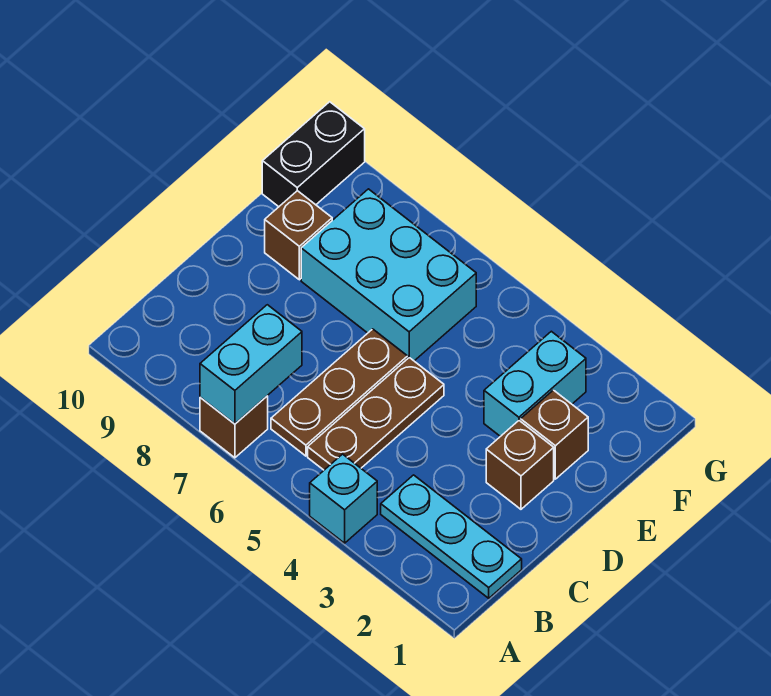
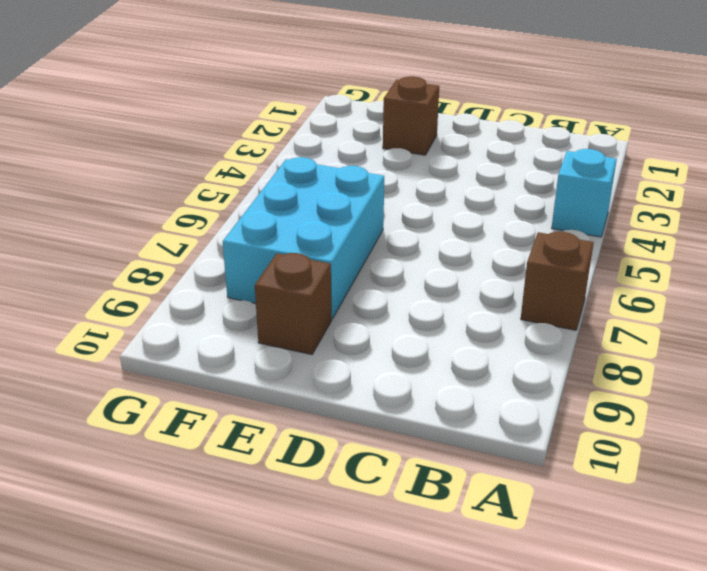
none -> cyan 1x3 plate [381,475,522,598]
none -> brown 1x3 plate [308,358,444,470]
none -> brown 1x3 plate [271,329,408,456]

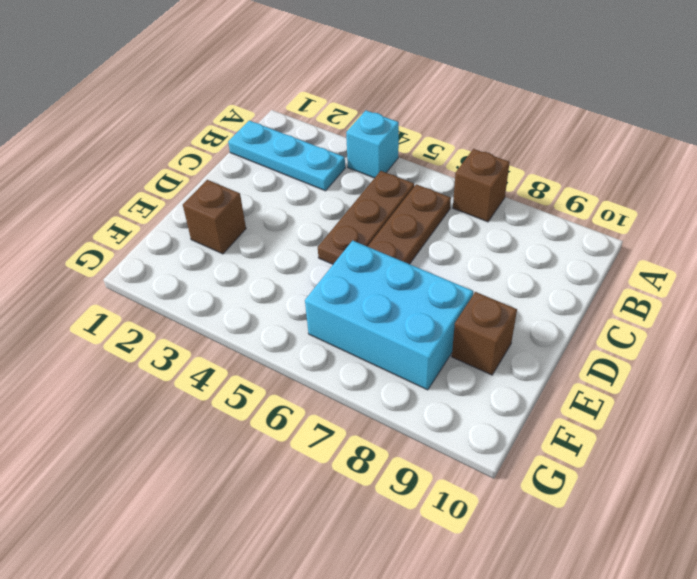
none -> brown 1x1 brick [486,421,554,509]
none -> cyan 1x2 brick [484,331,586,436]
none -> black 1x2 brick [262,102,365,207]

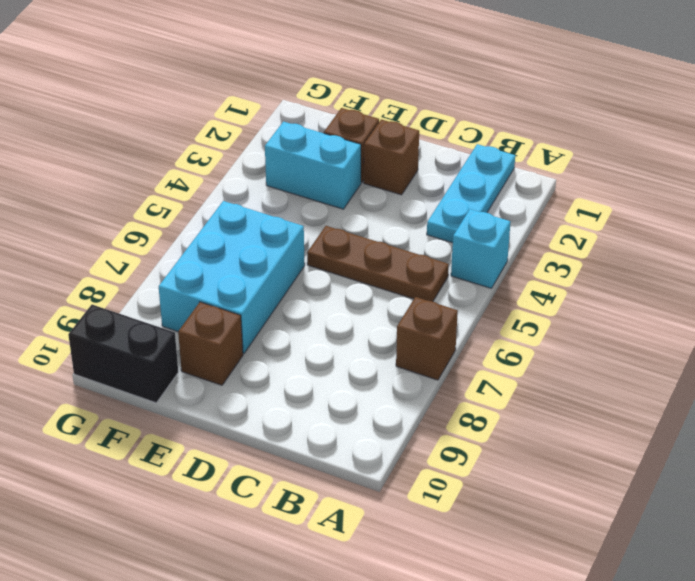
none -> brown 1x3 plate [271,329,408,456]
none -> cyan 1x2 brick [200,305,302,424]

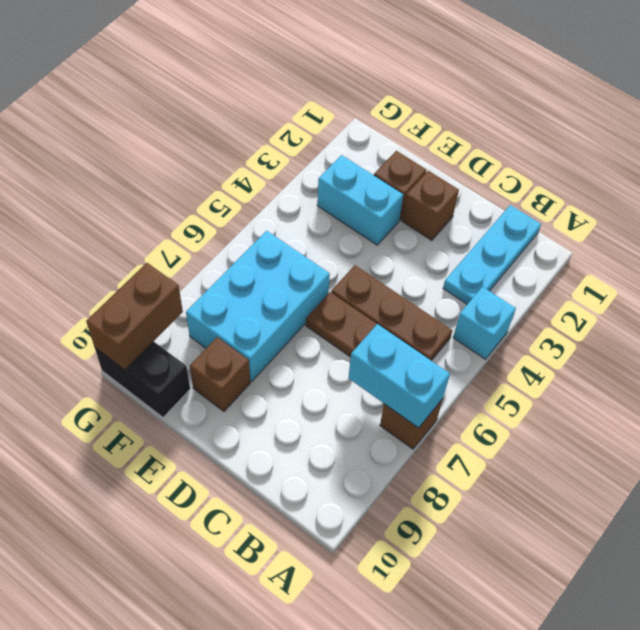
brown 1x2 brick [86,263,183,370] -> none

